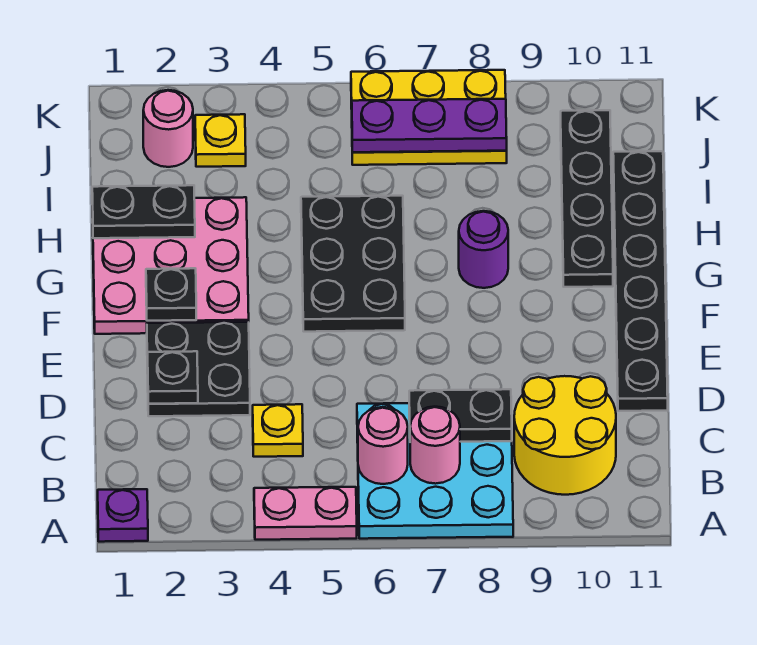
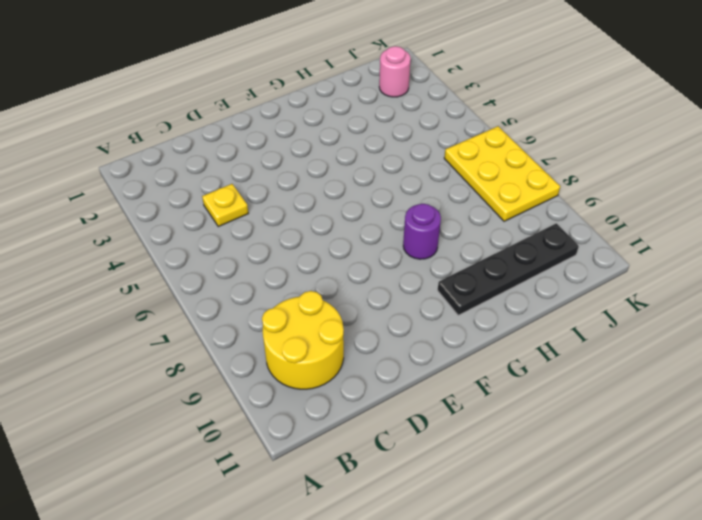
none -> purple 1x1 plate [98,489,148,542]
none -> pink 1x2 plate [254,487,357,540]
none -> cyan 3x3 plate [357,403,513,539]

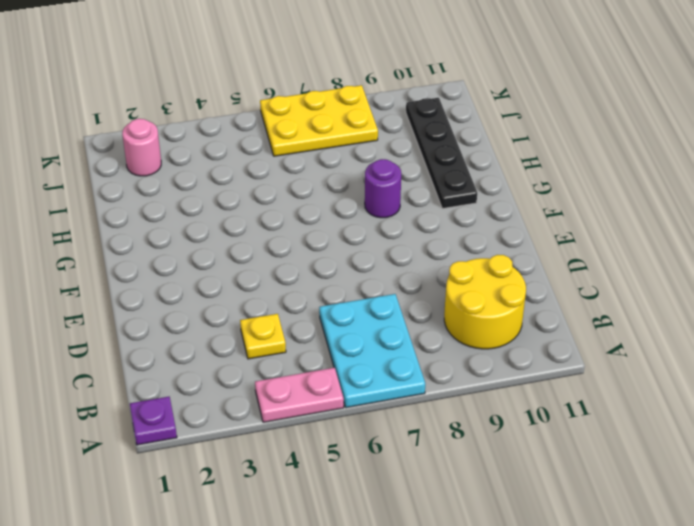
cyan 2x3 plate [319,294,425,408] -> cyan 3x3 plate [357,403,513,539]
none -> black 2x2 plate [147,322,250,416]
none -> black 1x6 plate [613,151,668,411]
none -> pink 3x3 plate [92,197,249,334]

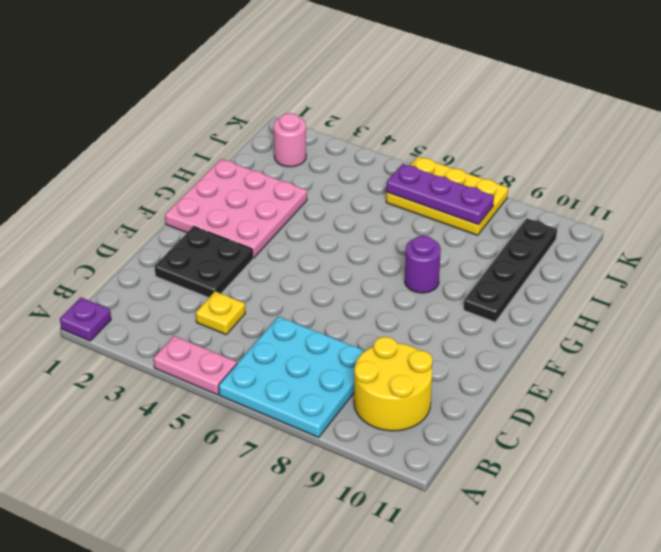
none -> black 1x6 plate [613,151,668,411]
none -> black 2x3 plate [301,196,405,332]
none -> yellow 1x1 plate [195,114,246,167]

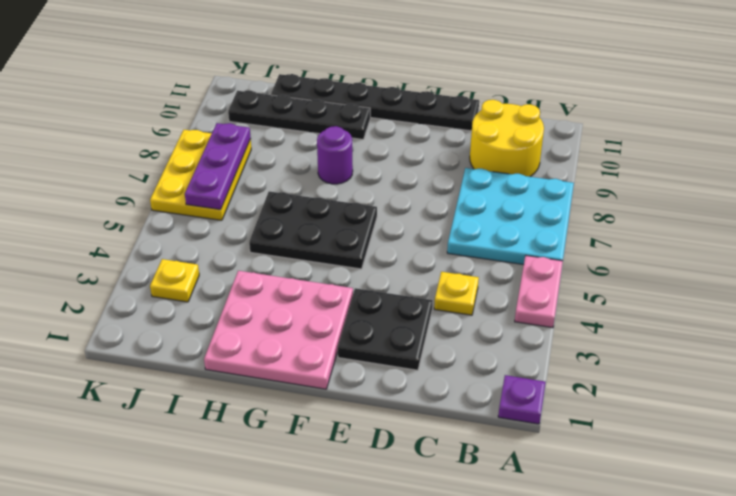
none -> pink 1x1 round brick [143,90,193,167]
none -> pink 1x1 round brick [358,407,408,484]
none -> pink 1x1 round brick [410,407,460,484]

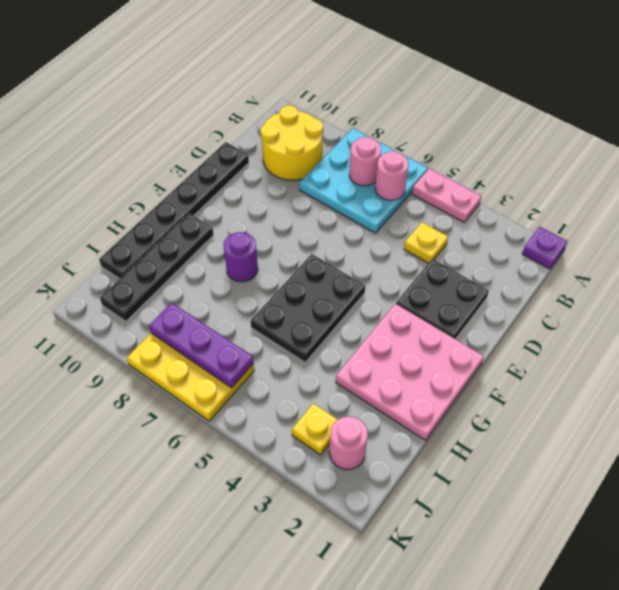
none -> black 1x2 plate [409,389,512,442]
none -> black 1x1 plate [147,351,198,404]
none -> black 1x1 plate [146,268,196,321]

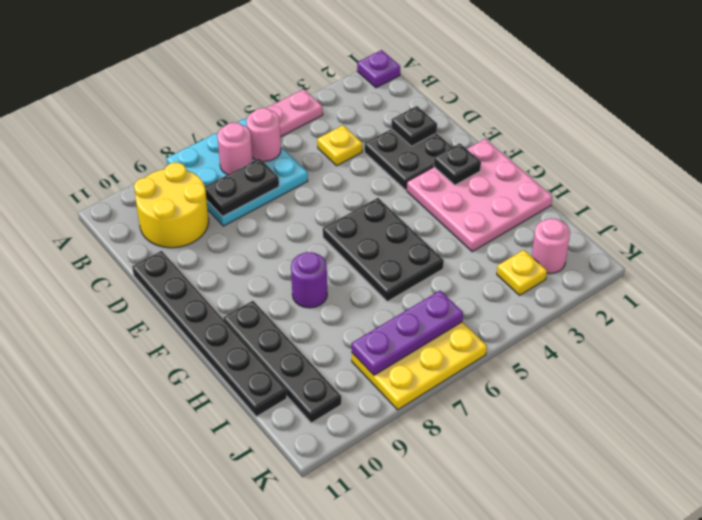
none -> black 1x2 plate [92,185,195,238]

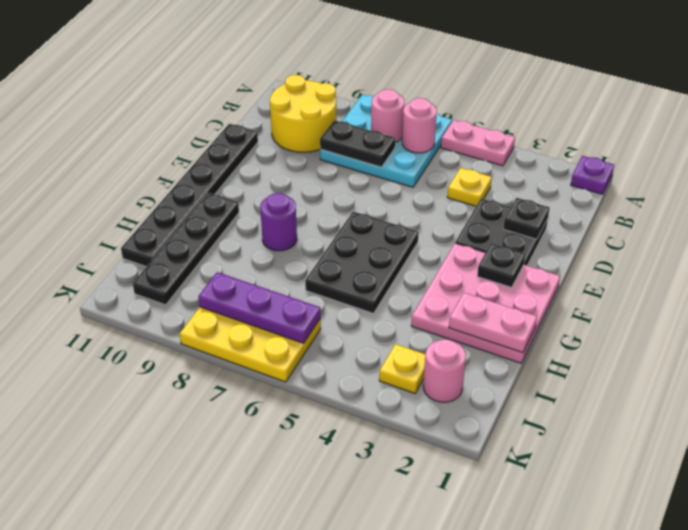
pink 1x2 plate [449,293,537,353] -> black 1x2 plate [92,185,195,238]

